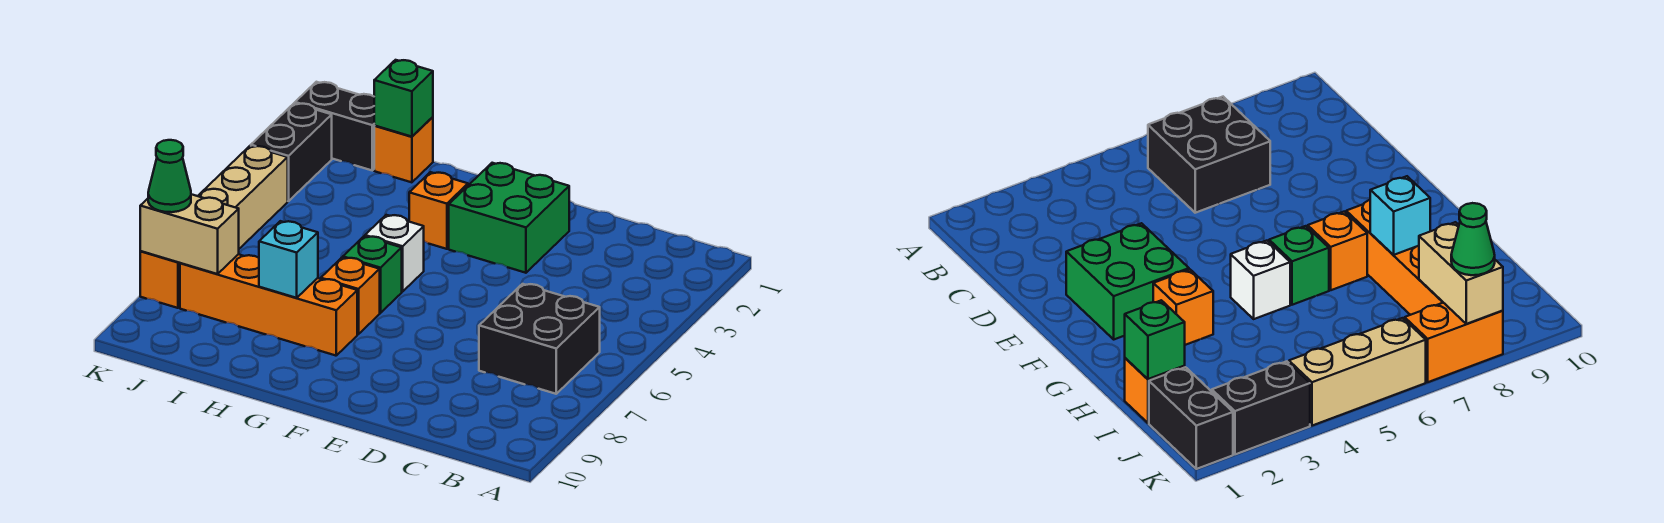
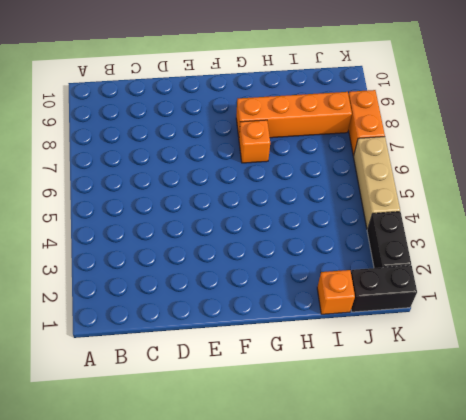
none -> black 2x2 brick [479,284,600,394]
none -> green 2x2 brick [449,163,569,273]
none -> orange 1x1 brick [409,172,468,249]

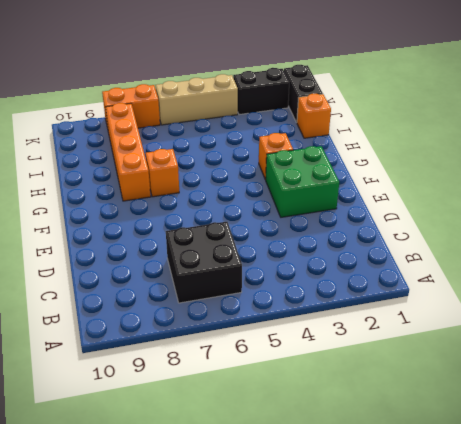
none -> white 1x1 brick [365,215,424,292]
none -> green 1x1 brick [343,236,402,313]
none -> cyan 1x1 brick [259,221,318,298]

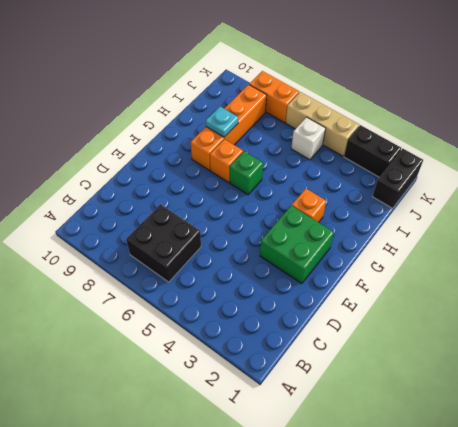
cyan 1x1 plate [206,107,238,137] -> cyan 1x1 brick [259,221,318,298]
white 1x1 brick [291,117,326,160] -> white 1x1 brick moved to [365,215,424,292]
none -> orange 1x1 brick [374,117,433,182]
none -> green 1x1 brick [374,60,433,137]
none -> tan 1x2 brick [140,194,239,274]

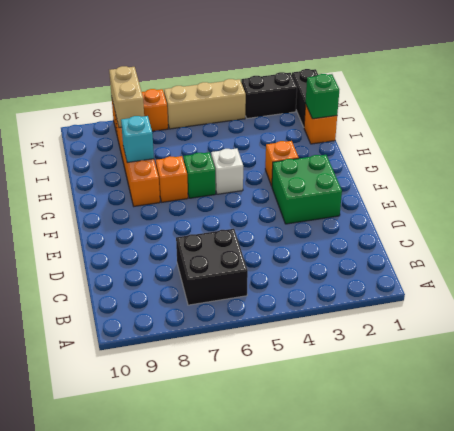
none -> green 1x1 cone [148,140,191,212]

